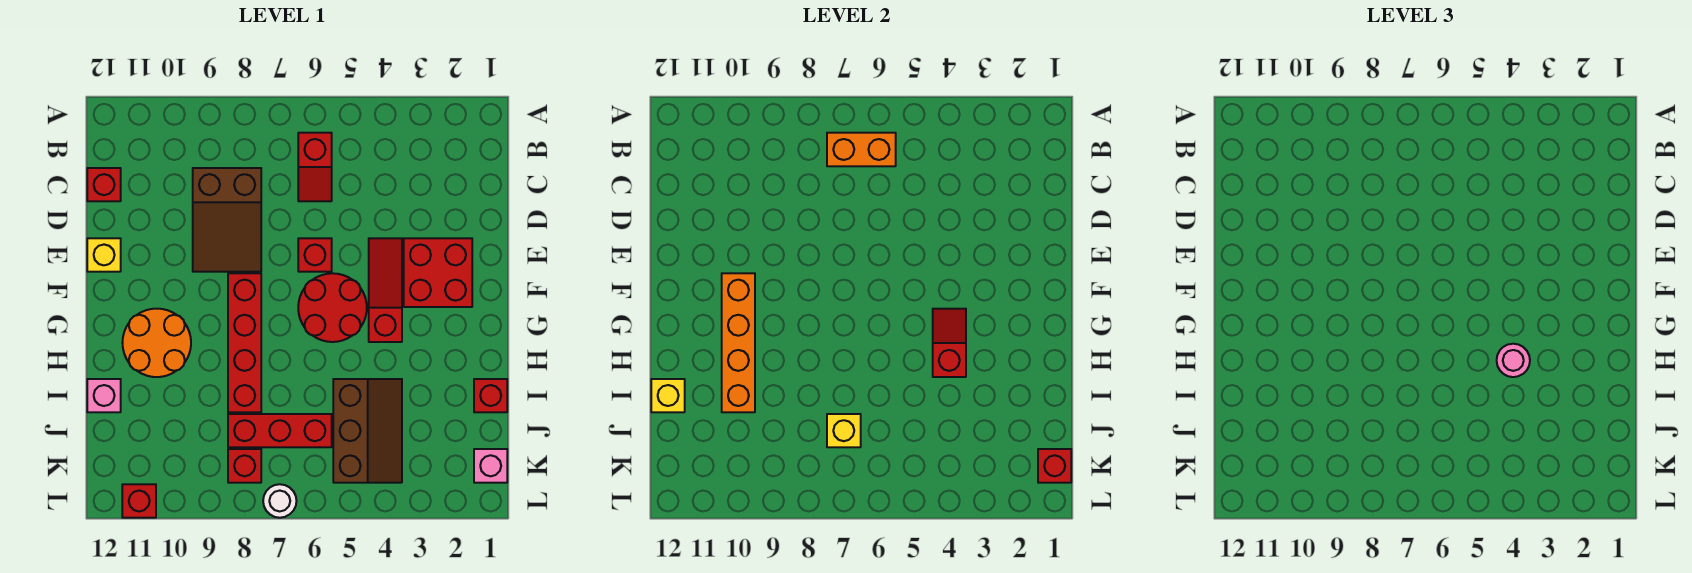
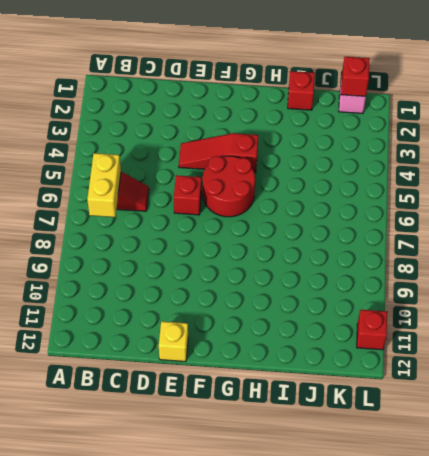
yellow 1x2 brick [87,153,121,217] -> orange 1x2 brick [827,133,896,166]
none -> brown 2x3 slope [193,168,261,272]
none -> red 1x1 brick [87,168,121,201]
none -> red 2x2 brick [404,238,472,307]

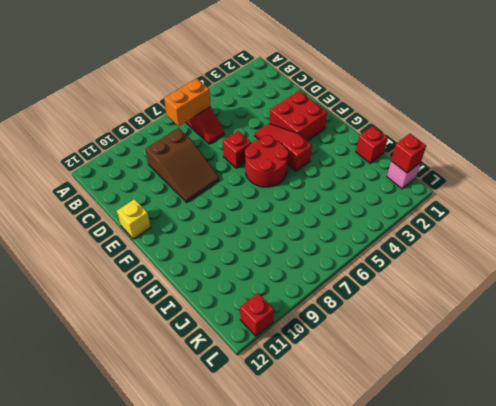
none -> red 1x1 brick [87,168,121,201]
none -> red 1x4 brick [228,273,261,412]
none -> orange 2x2 round brick [123,309,191,377]

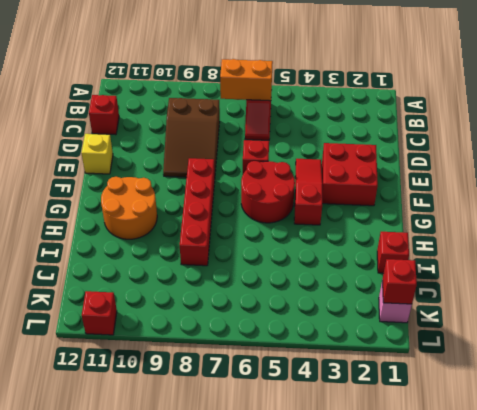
none -> brown 2x3 slope [333,379,402,483]
none -> pink 1x1 brick [87,379,121,412]
none -> red 1x3 brick [228,414,332,447]

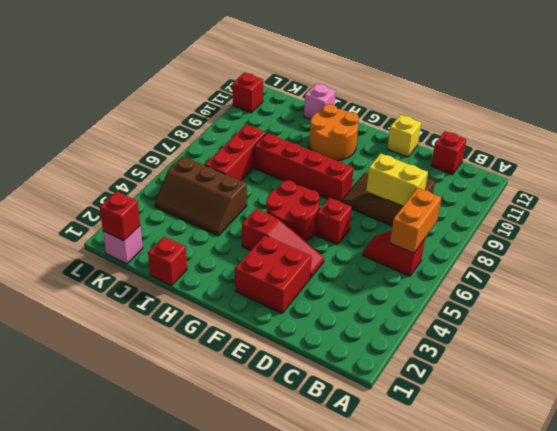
yellow 1x2 brick [366,154,428,206] -> none
none -> red 1x1 brick [228,449,261,483]
none -> white 1x1 round brick [263,484,296,518]
none -> orange 1x4 brick [722,273,755,412]

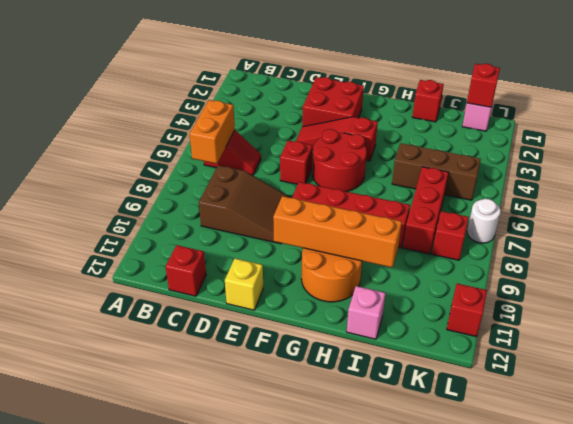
none -> red 1x2 slope [933,309,966,377]
none -> yellow 1x1 brick [651,379,685,412]
none -> yellow 1x1 brick [827,414,861,447]

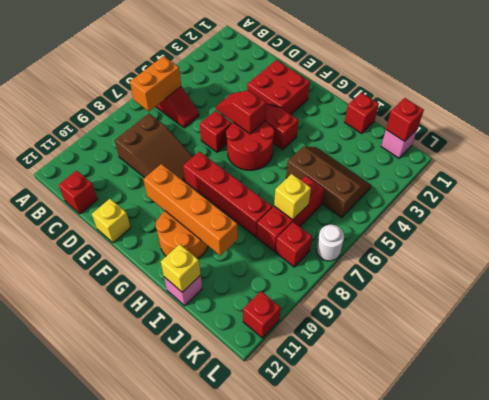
red 1x2 slope [216,90,266,134] -> red 1x2 slope moved to [933,309,966,377]
none -> pink 1x1 round brick [1497,344,1530,377]

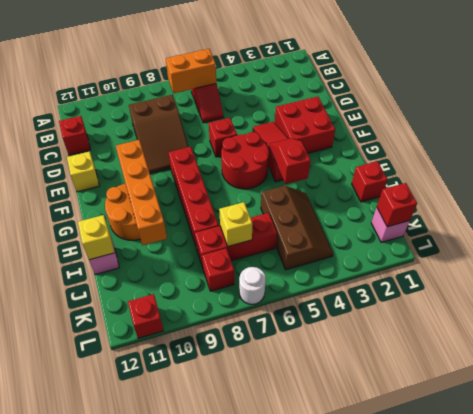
none -> pink 1x1 round brick [1497,344,1530,377]

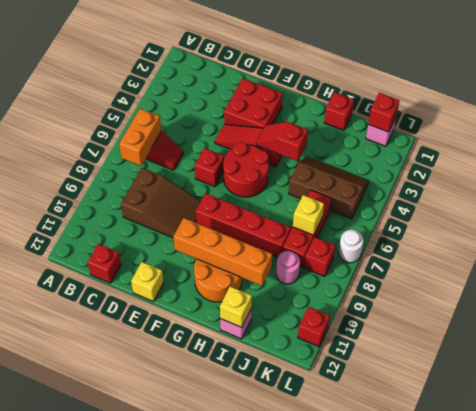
pink 1x1 round brick [276,251,300,284] -> pink 1x1 round brick moved to [1497,344,1530,377]

